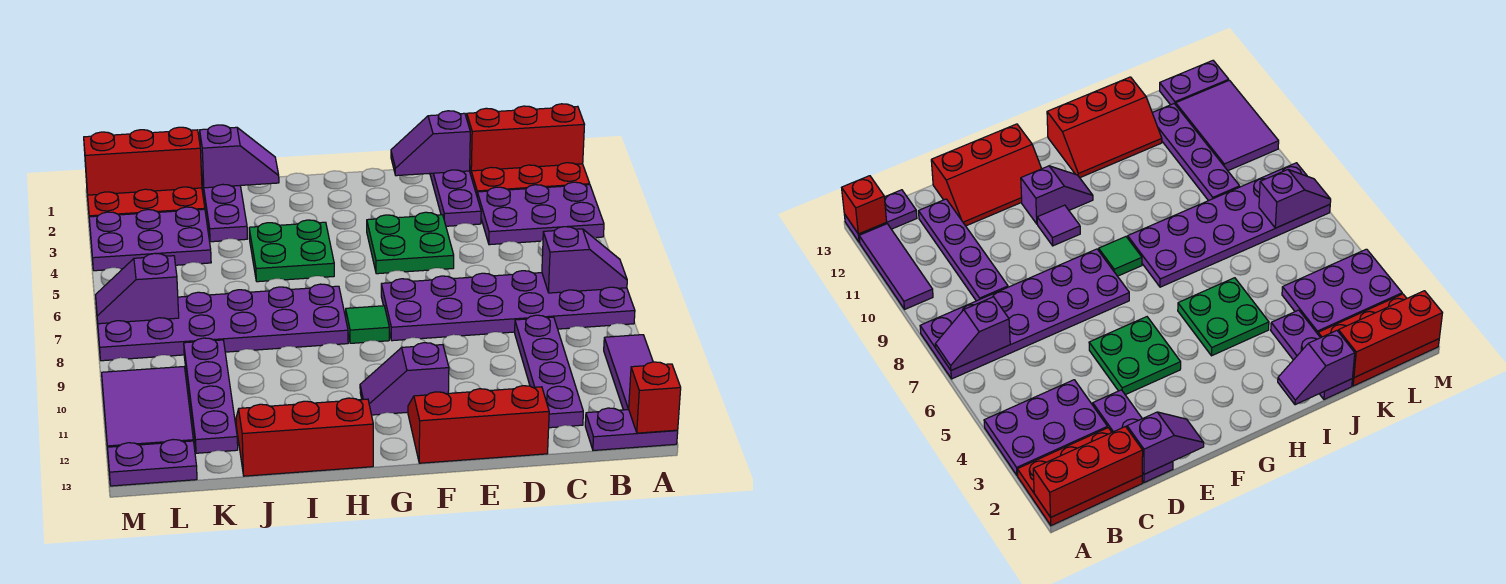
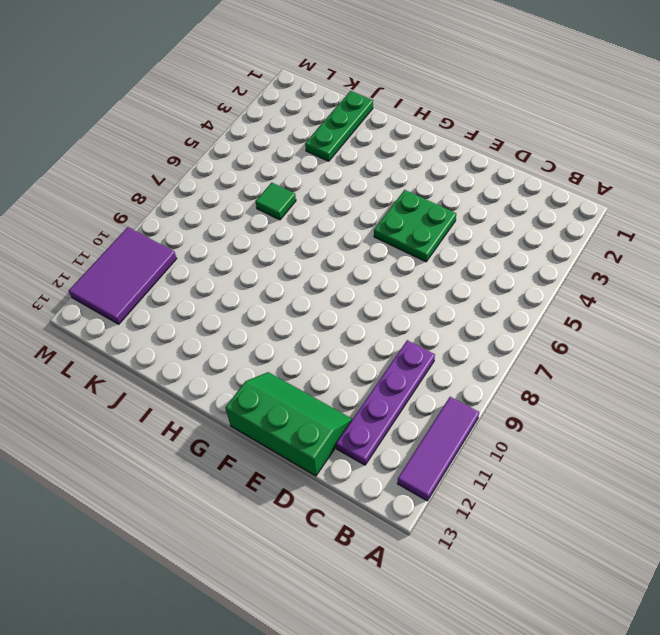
green 2x3 slope [225,372,352,476] -> red 2x3 slope [408,386,549,463]
green 1x3 plate [305,91,373,161] -> purple 1x3 plate [201,172,247,242]
green 1x1 tile [256,183,296,220] -> green 1x1 tile moved to [346,306,389,343]
none -> red 2x3 plate [470,163,590,195]
none -> purple 2x3 plate [477,182,604,245]
none -> purple 2x6 plate [381,271,635,341]

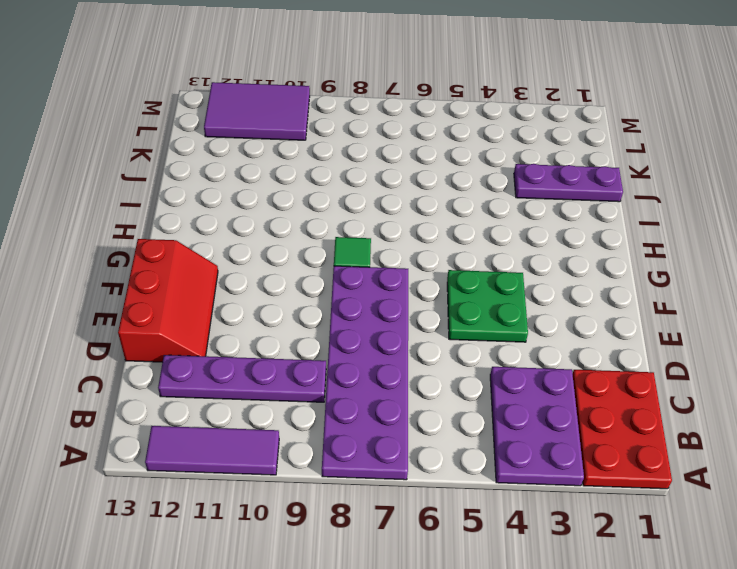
none -> purple 1x2 plate [585,408,678,450]
none -> purple 1x3 plate [430,170,481,226]
none -> purple 1x1 tile [1037,205,1080,246]

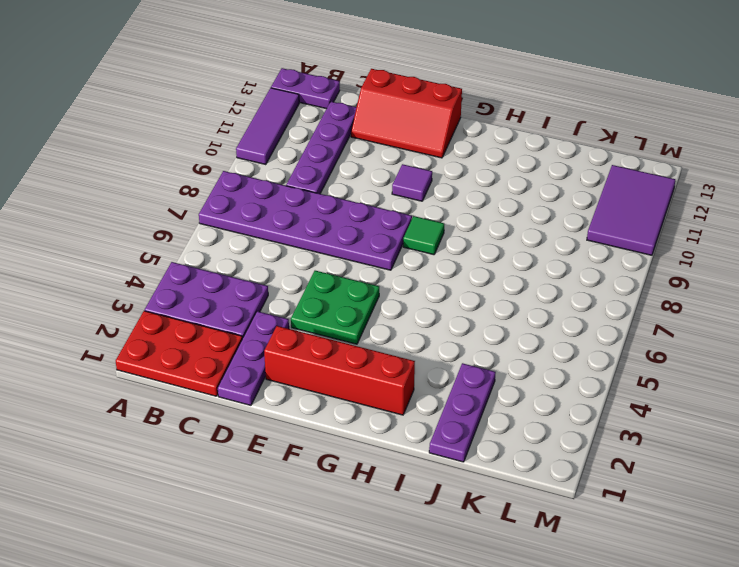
red 1x4 brick [264,326,415,415] -> none
none -> purple 1x2 slope [360,343,449,415]
none -> green 2x2 plate [249,220,334,282]
none -> purple 2x6 plate [96,284,348,361]

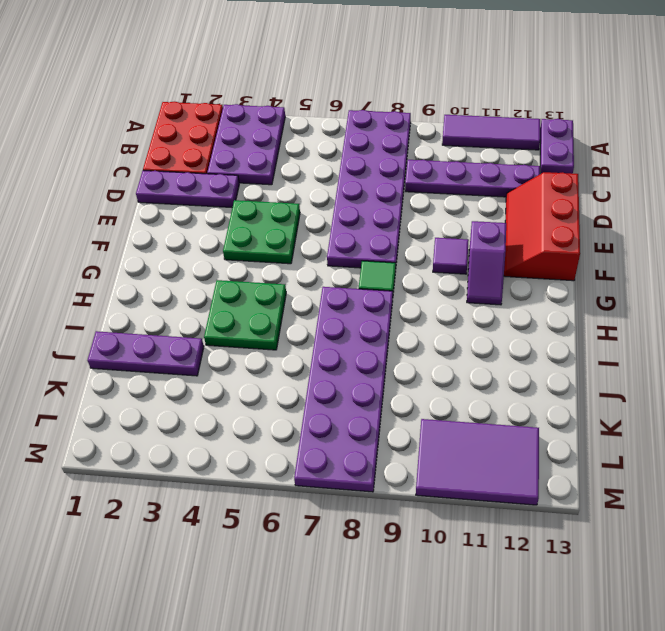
none -> red 2x3 slope [236,398,373,476]
none -> red 2x3 plate [86,182,205,222]
none -> purple 2x3 plate [89,207,211,271]

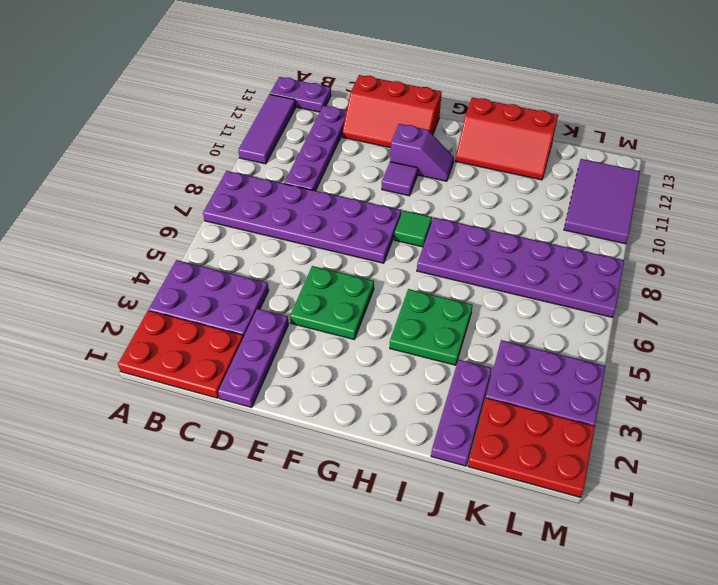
none -> purple 1x4 plate [184,338,238,453]
none -> purple 1x2 plate [107,440,197,486]
none -> red 1x3 brick [467,104,585,171]

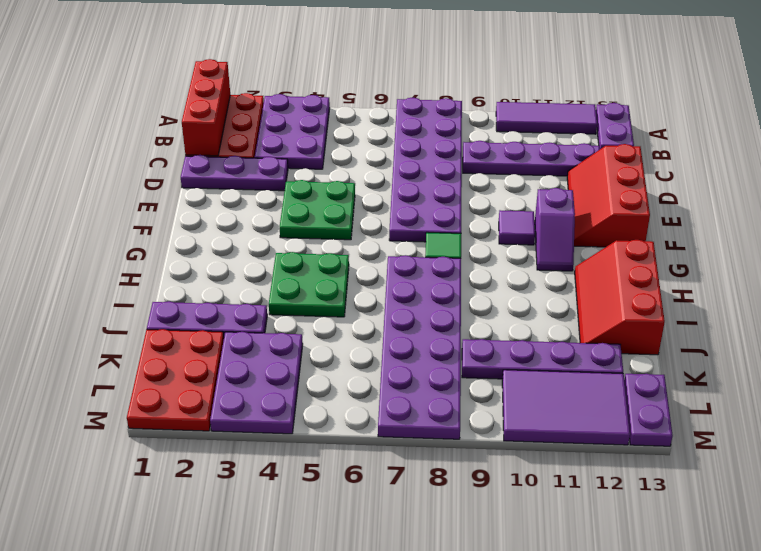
none -> purple 1x2 slope [542,227,627,293]
none -> red 1x1 brick [628,362,681,433]
none -> purple 1x2 slope [391,111,470,176]

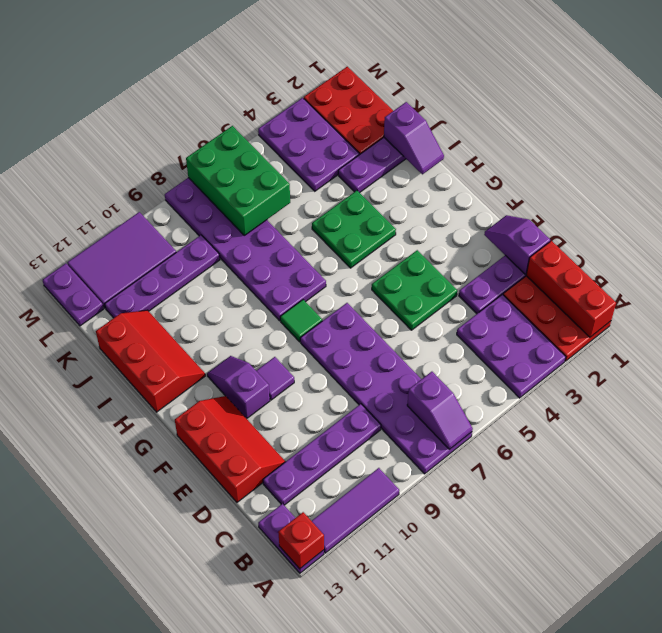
green 2x3 brick [186,126,290,235] -> purple 1x2 slope [96,253,179,324]
none -> red 1x3 brick [84,127,202,195]

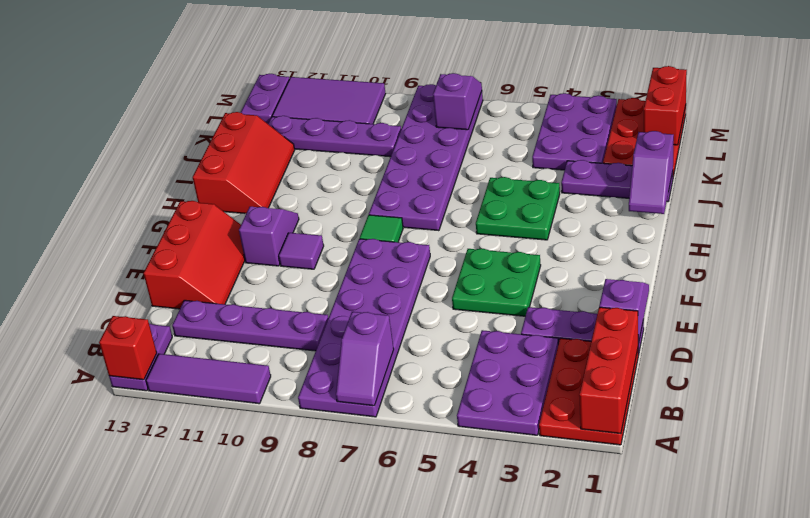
red 1x2 brick [644,66,687,145] -> red 1x3 brick [84,127,202,195]

